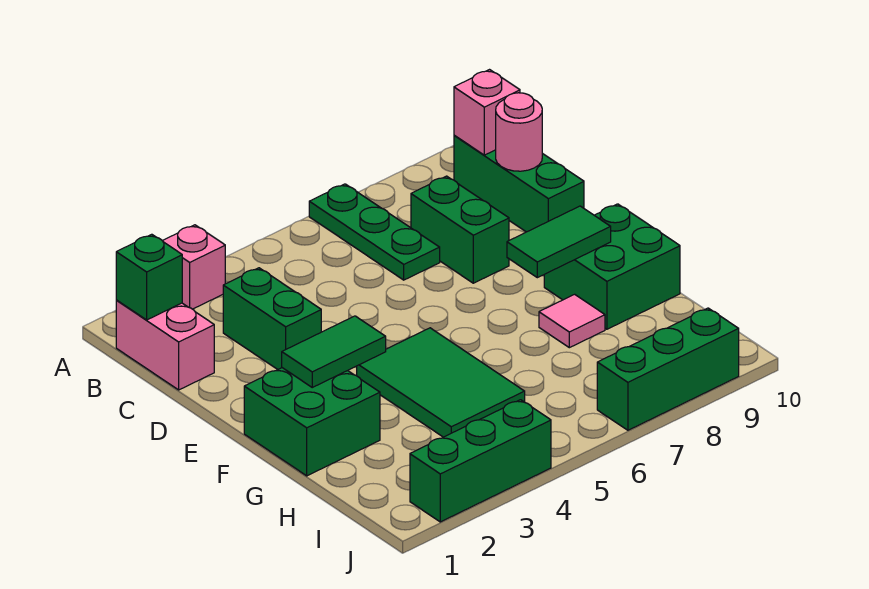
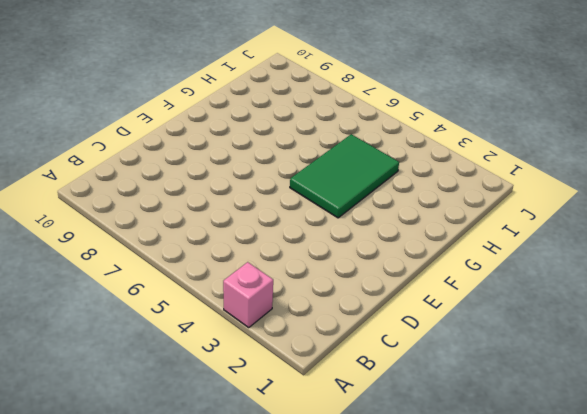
none -> green 1x3 plate [309,184,440,280]
none -> pink 1x2 brick [116,300,214,390]
none -> green 1x3 brick [454,135,584,232]

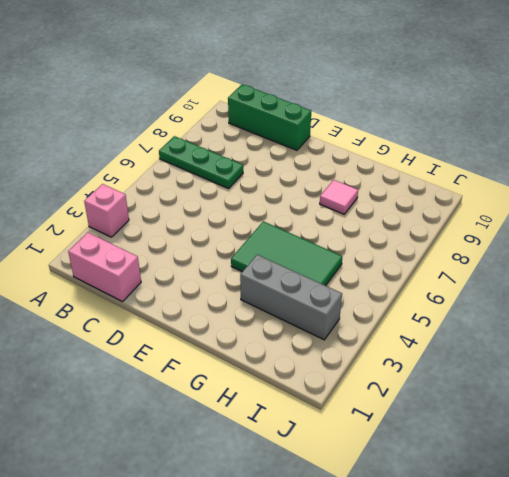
grey 1x3 brick [240,255,342,340] -> none
none -> green 1x2 brick [223,268,321,369]
none -> green 1x2 brick [411,176,509,283]
none -> green 2x2 brick [244,368,380,476]

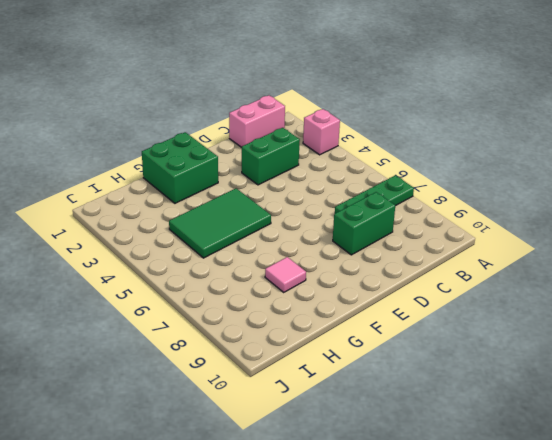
none -> green 1x3 brick [454,135,584,232]
none -> green 2x2 brick [544,204,680,329]
none -> green 1x3 brick [410,400,551,522]

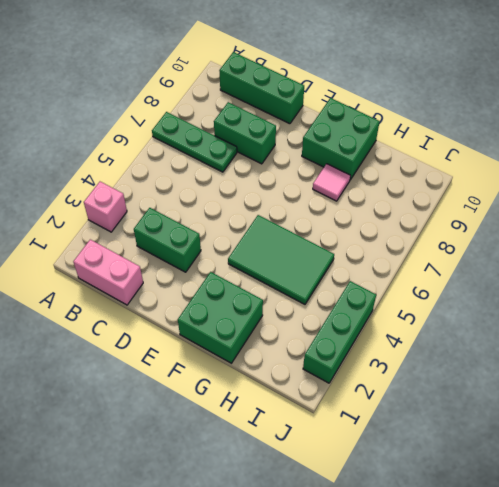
none -> green 1x3 brick [597,308,739,430]
none -> green 1x1 brick [116,234,182,320]
none -> pink 1x1 brick [454,70,520,155]

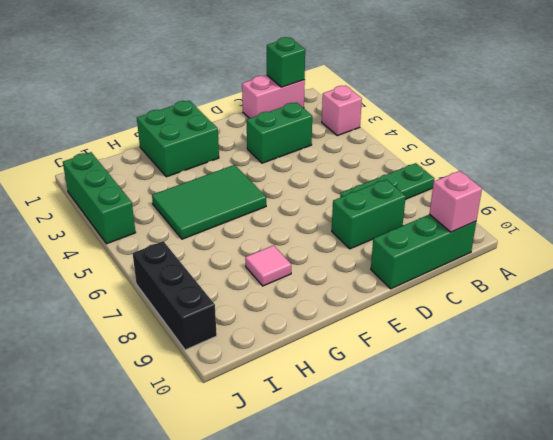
black 1x3 brick [133,241,217,350] -> green 1x3 brick [597,308,739,430]
none -> green 2x2 brick [544,204,680,329]
none -> pink 1x1 round brick [496,93,542,171]
none -> green 1x2 tile [282,316,386,387]

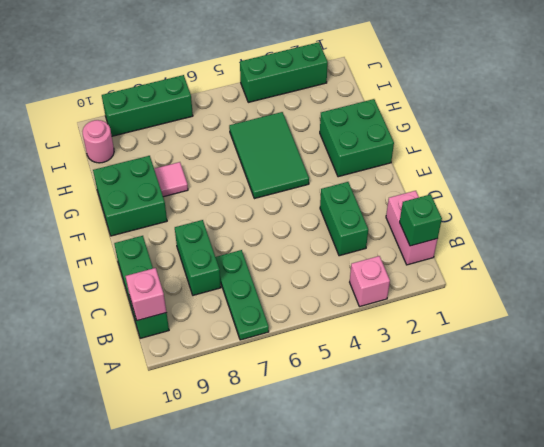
pink 1x1 round brick [82,120,114,163] -> pink 1x1 round brick moved to [496,93,542,171]
none -> green 1x2 tile [282,316,386,387]
none -> green 1x2 tile [507,206,611,278]

